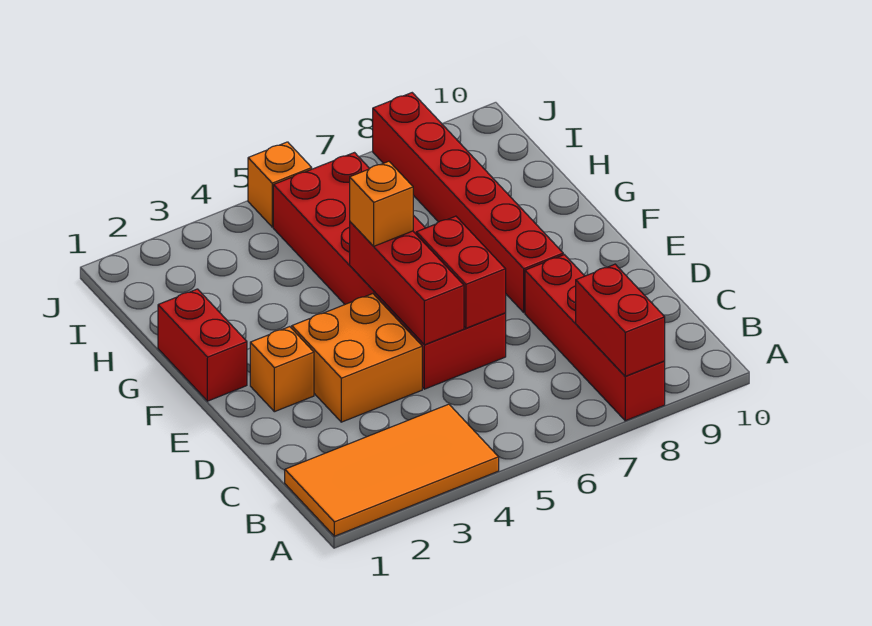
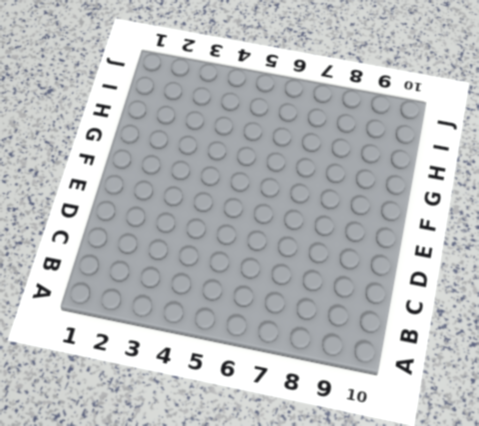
none -> orange 2x4 tile [285,404,499,536]
none -> red 1x4 brick [525,255,665,421]
none -> orange 2x2 brick [292,294,422,422]

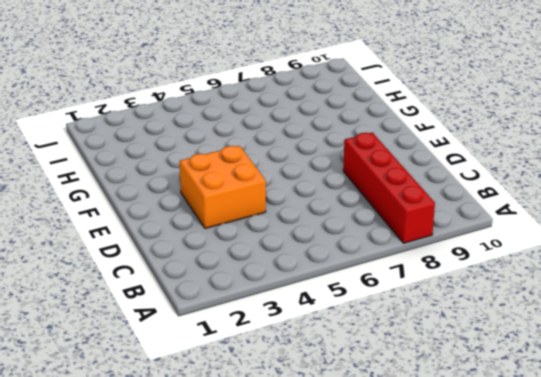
none -> orange 2x4 tile [285,404,499,536]
none -> red 2x6 brick [273,153,506,389]
none -> orange 1x1 brick [250,327,314,412]

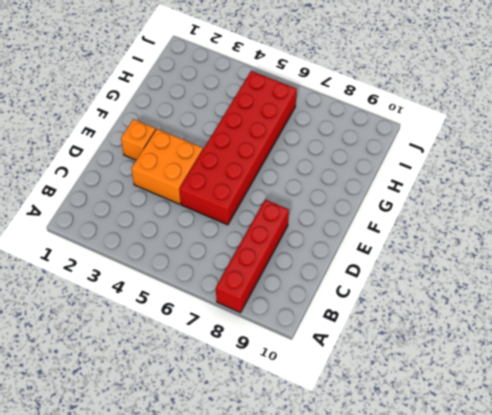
none -> orange 2x4 tile [285,404,499,536]
none -> red 1x6 brick [373,93,563,313]
none -> red 1x2 brick [158,289,247,401]

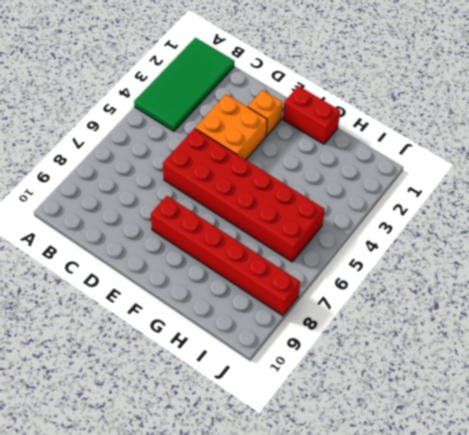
green 2x4 tile [134,38,234,131] -> orange 2x4 tile [285,404,499,536]
none -> red 1x4 brick [525,255,665,421]
none -> orange 1x1 brick [248,142,312,227]
none -> red 1x2 brick [576,264,665,376]

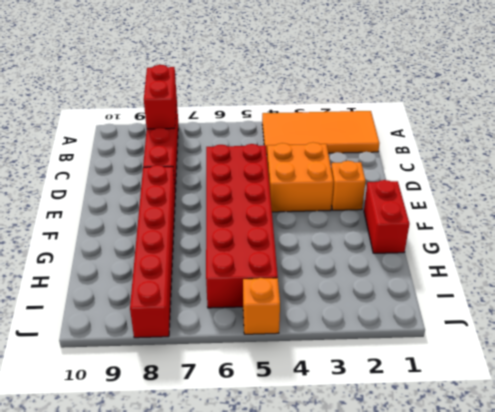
none -> red 1x3 brick [350,222,464,345]
none -> red 1x2 brick [416,216,506,328]
none -> orange 1x1 brick [350,161,413,246]

